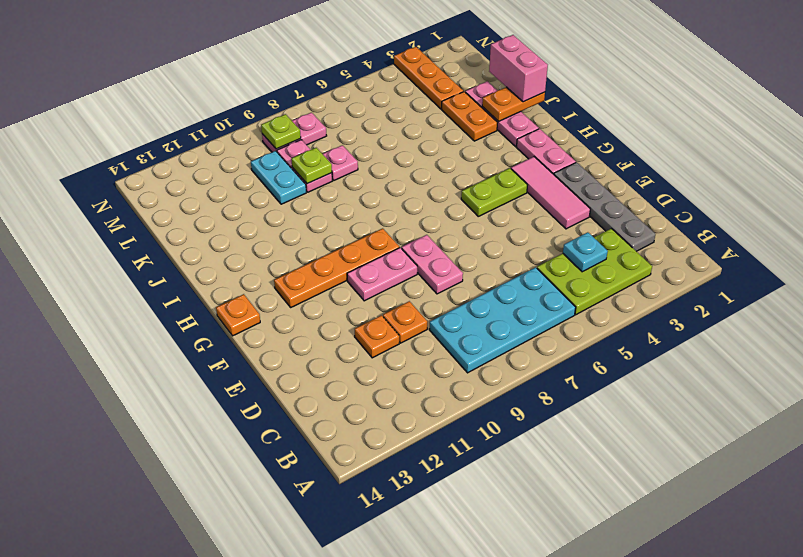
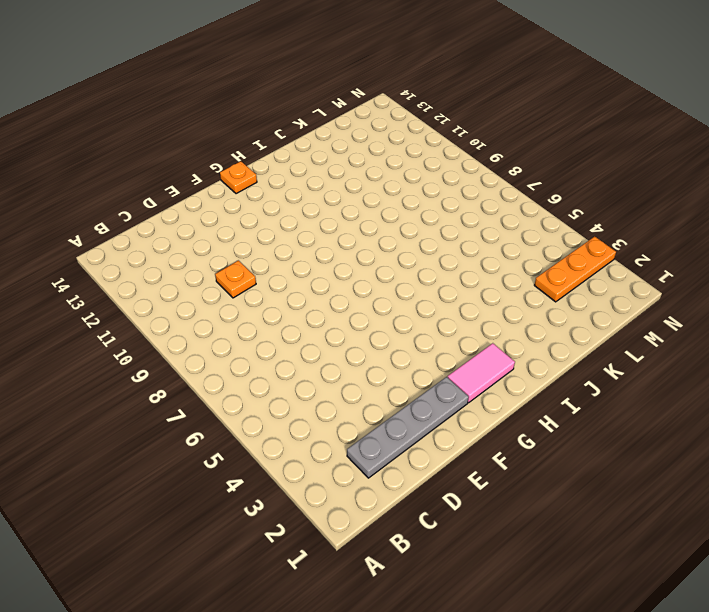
pink 1x2 tile [448,343,515,403] -> pink 1x2 plate [517,129,576,174]
none -> lime 2x3 plate [537,229,652,315]
none -> cyan 2x4 plate [429,267,576,373]
none -> orange 1x1 plate [355,315,399,358]

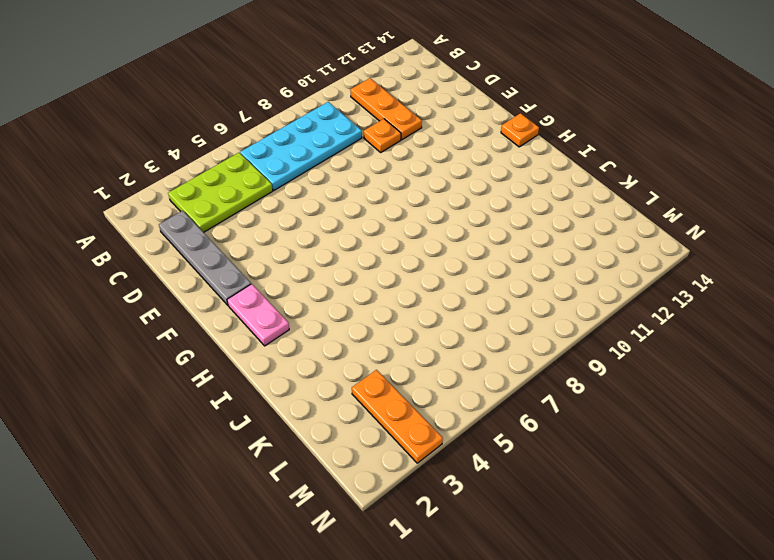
orange 1x3 plate [350,78,422,140] -> orange 1x1 plate [355,315,399,358]
none -> pink 1x3 tile [511,157,590,229]
none -> pink 1x2 plate [402,235,463,294]
none -> pink 1x2 plate [347,248,417,301]

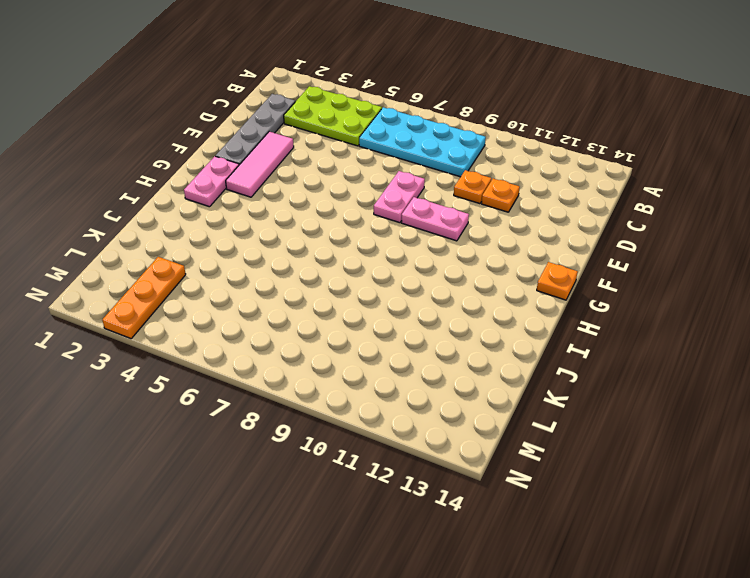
none -> lime 1x2 plate [461,168,527,216]
none -> orange 1x4 plate [274,228,399,307]
none -> pink 1x3 plate [465,81,539,146]

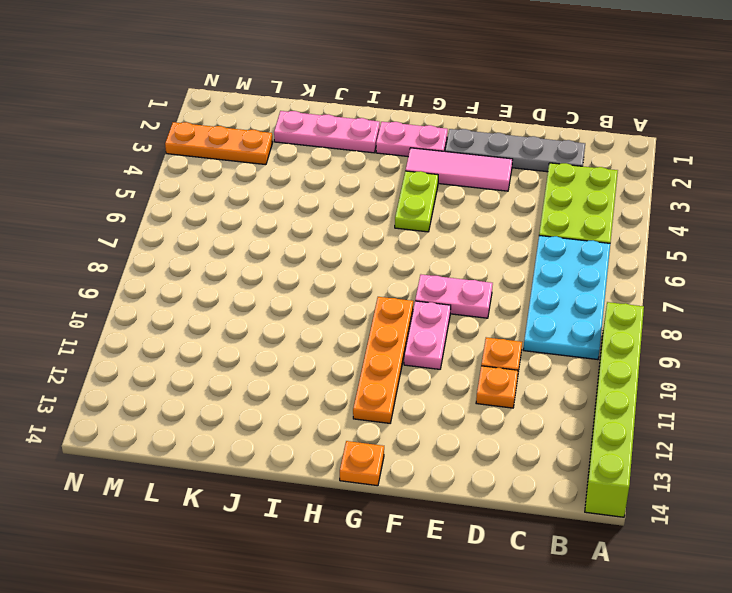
lime 1x6 brick [585,302,644,517] -> none
none -> orange 1x2 plate [442,92,497,141]
none -> pink 1x1 plate [323,145,358,180]
none -> pink 1x2 plate [277,140,332,192]

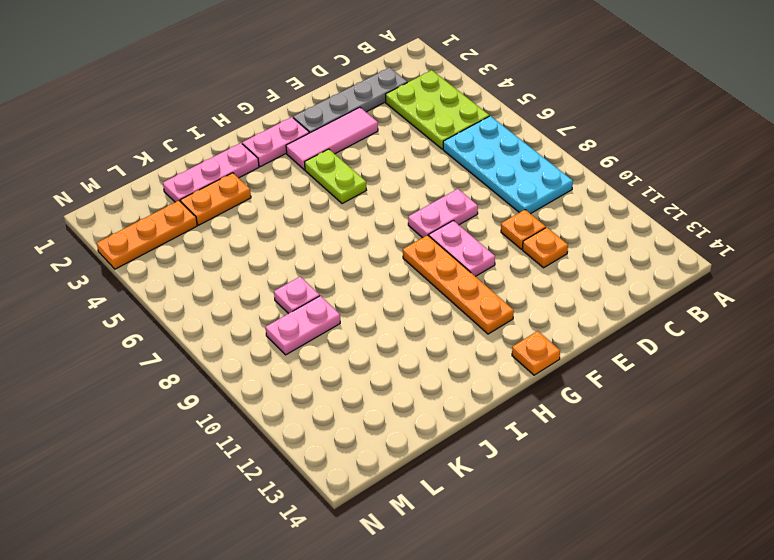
none -> cyan 1x2 plate [251,151,306,204]
none -> pink 1x2 plate [262,113,327,152]
none -> cyan 1x1 plate [563,232,608,272]

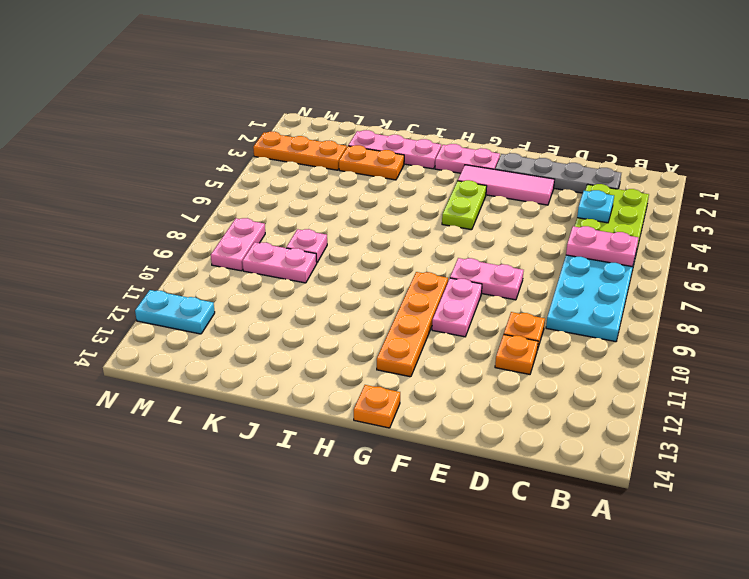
pink 1x2 plate [566,226,638,267] -> none
cyan 1x2 plate [135,290,215,334] -> cyan 1x2 plate moved to [251,151,306,204]
none -> orange 1x2 plate [482,87,545,121]
none -> lime 1x1 plate [291,148,332,184]
none -> lime 1x1 plate [261,114,301,149]

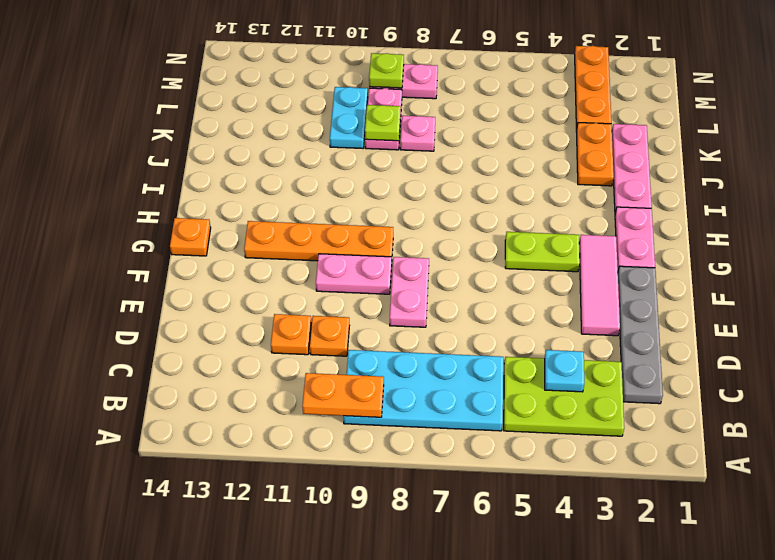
orange 1x2 plate [302,373,384,417] -> orange 1x2 plate moved to [482,87,545,121]
none -> pink 1x2 brick [489,35,548,102]

